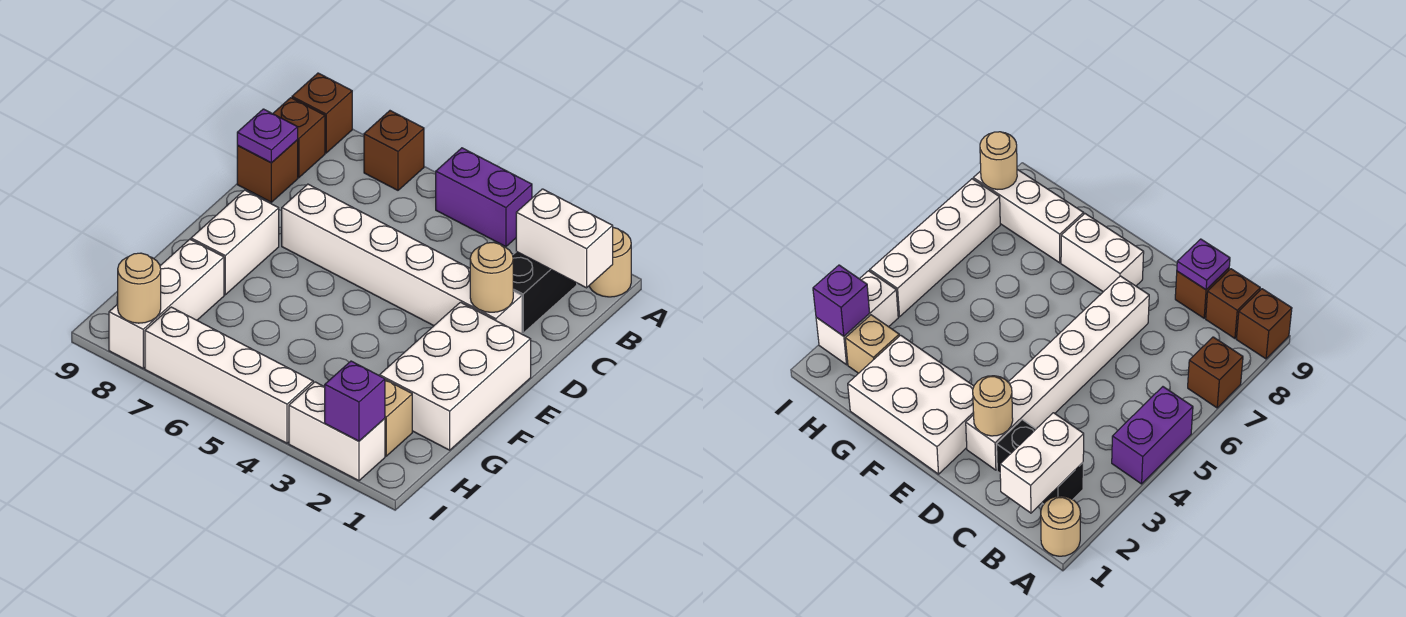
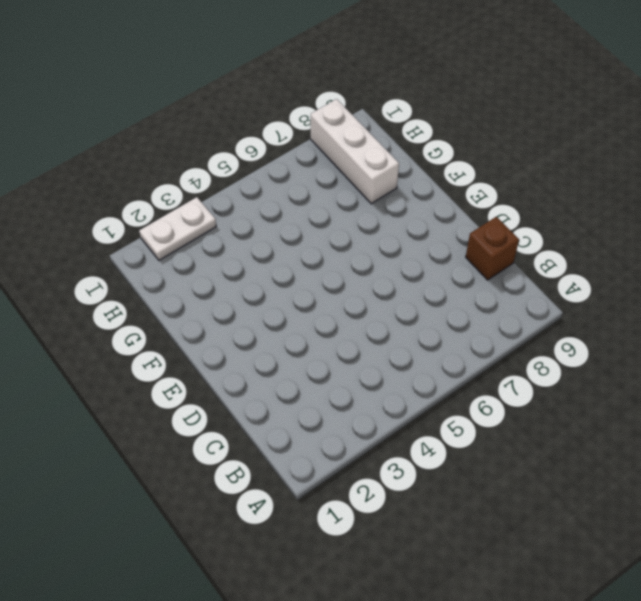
white 1x2 plate [139,197,216,260] -> white 1x2 brick [289,382,385,481]
none -> tan 1x1 round brick [589,228,631,297]
none -> purple 1x2 brick [436,148,532,247]
none -> brown 1x1 brick [364,111,424,190]

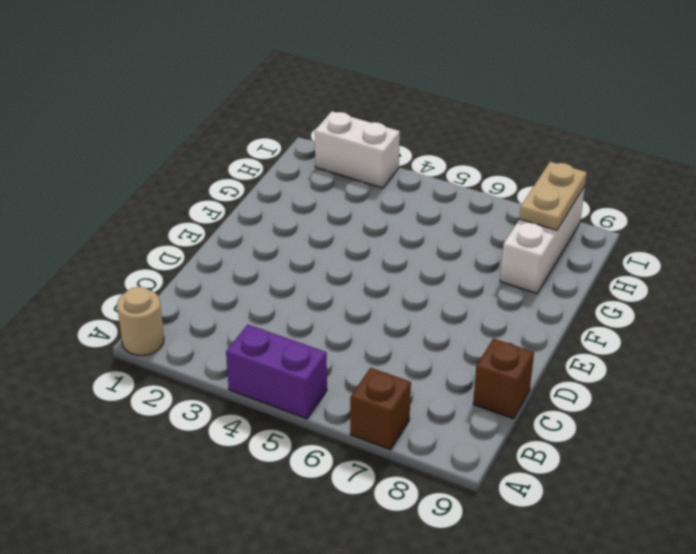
tan 1x2 plate [519,162,587,230] -> tan 1x1 round brick [118,253,161,323]
none -> brown 1x1 brick [292,73,352,153]
none -> black 1x2 brick [513,252,577,333]
none -> brown 1x1 brick [273,98,325,178]

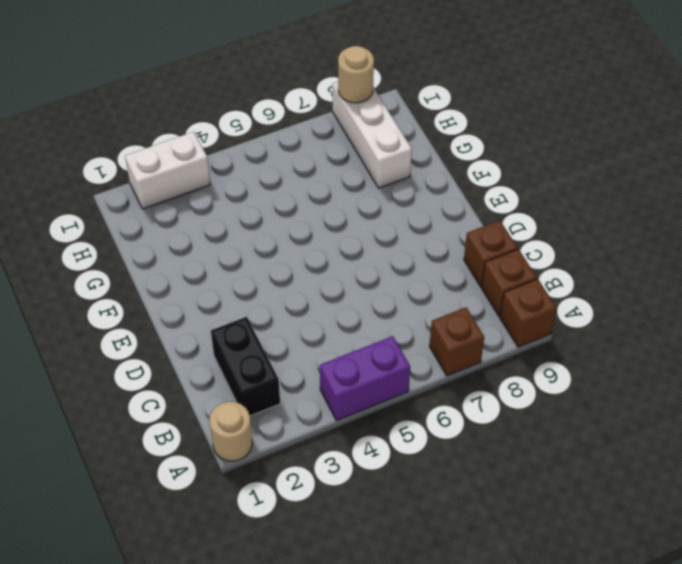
none -> white 1x6 brick [282,184,522,334]
none -> white 2x3 brick [380,302,531,450]
none -> white 1x2 brick [191,190,279,295]

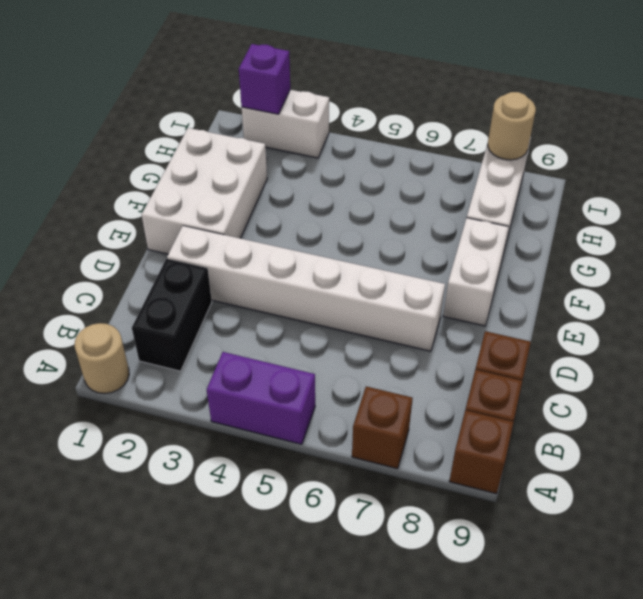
none -> tan 1x1 brick [385,380,412,456]
none -> white 1x4 brick [145,307,313,443]
none -> white 1x2 brick [516,189,613,288]

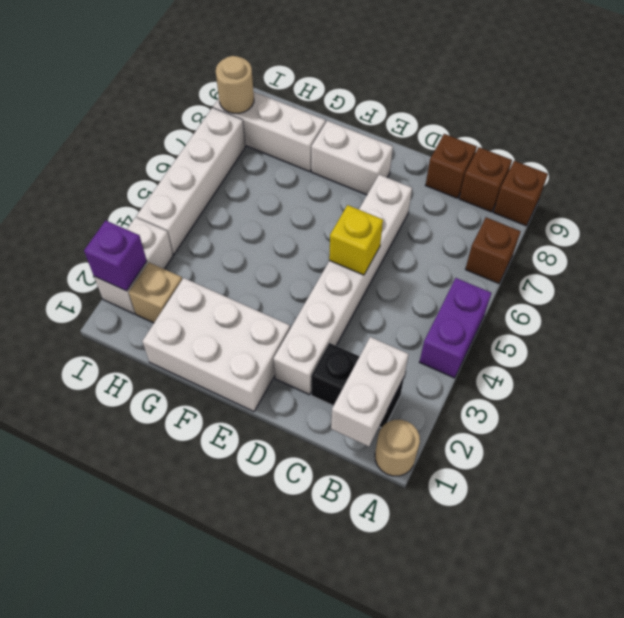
yellow 1x1 brick [329,205,383,275] -> none
none -> purple 1x1 plate [237,109,298,163]
none -> tan 1x1 round brick [470,242,513,312]

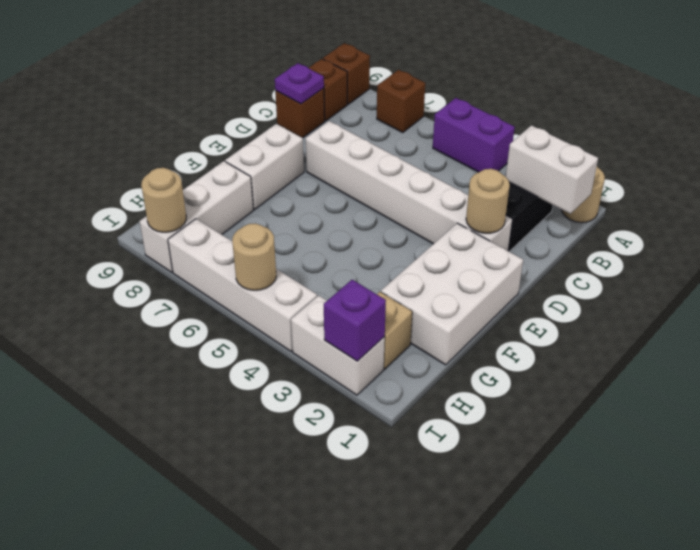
tan 1x1 round brick [232,223,276,290] -> none

